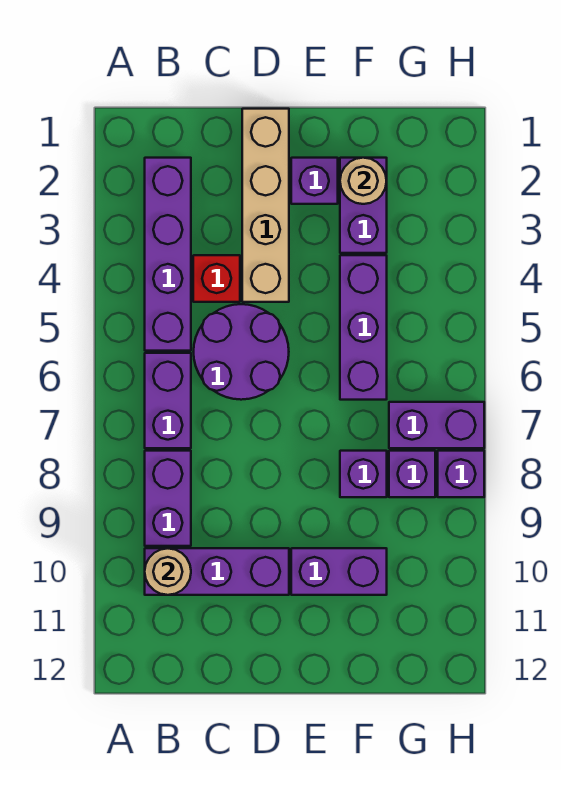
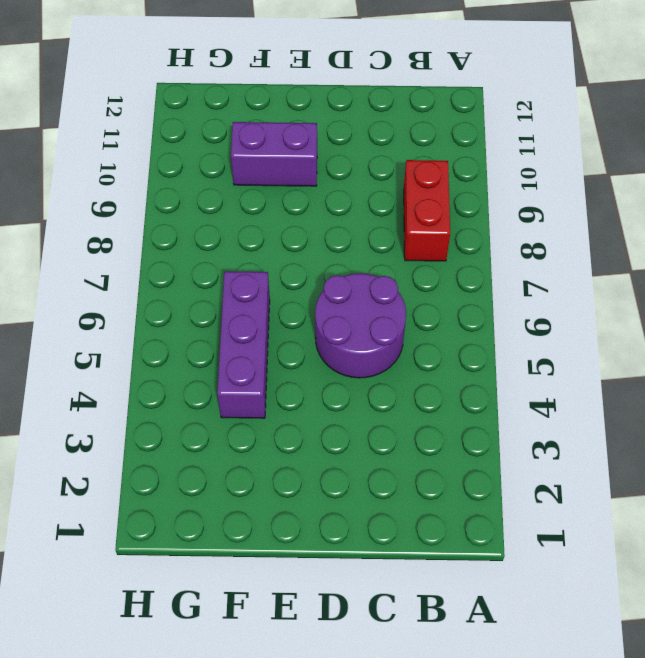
red 1x2 brick [404,160,450,261] -> purple 1x2 brick [145,451,191,546]
none -> purple 1x4 brick [145,158,191,351]
none -> purple 1x2 brick [145,353,191,448]
none -> purple 1x3 brick [145,548,289,595]

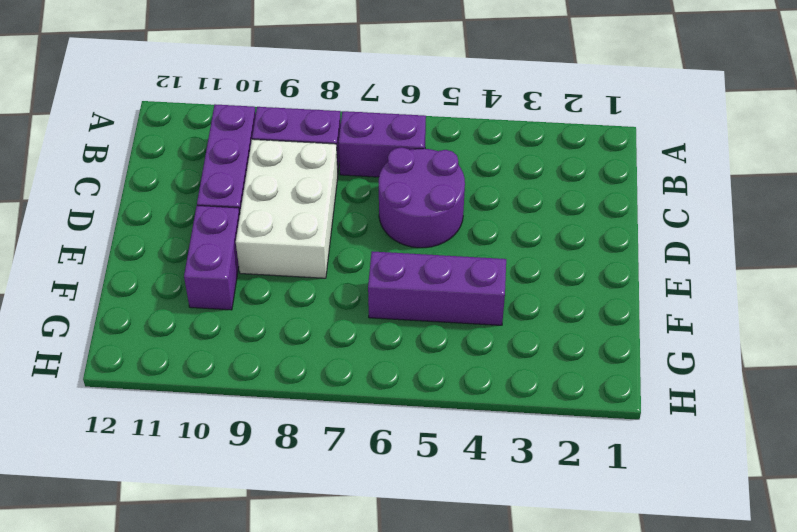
white 2x3 brick [236,139,338,278] -> none
none -> purple 1x4 brick [145,158,191,351]
none -> red 1x1 brick [193,255,240,302]
none -> tan 1x4 brick [242,109,289,302]

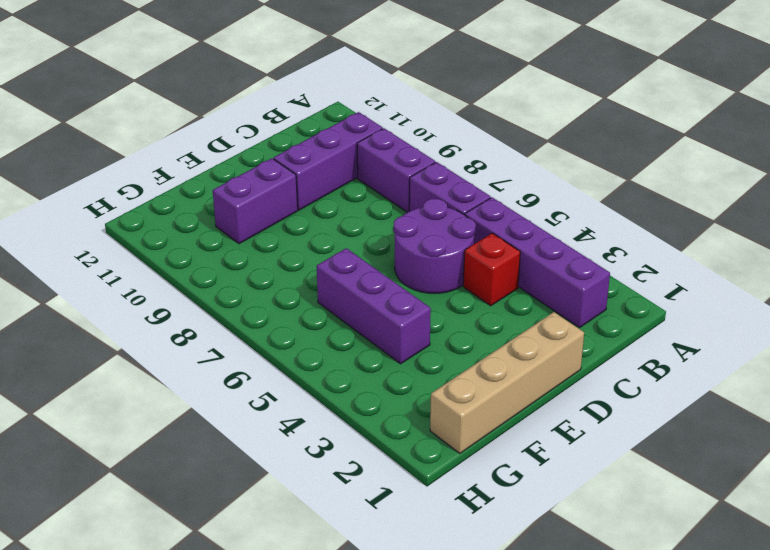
tan 1x4 brick [430,312,584,454] -> tan 1x4 brick turned to [242,109,289,302]
none -> purple 1x1 brick [291,158,338,204]
none -> purple 1x2 brick [340,158,387,253]
none -> purple 1x1 brick [340,451,387,497]

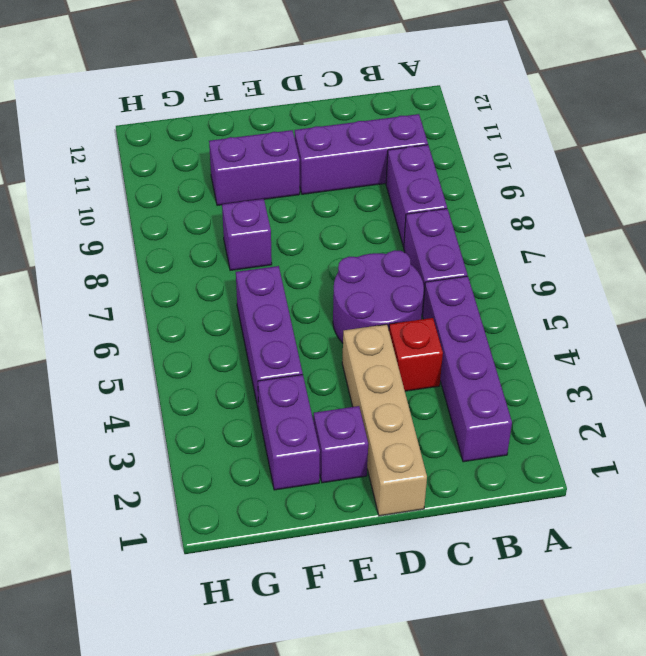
none -> purple 1x2 brick [389,402,484,448]
none -> purple 1x1 brick [389,451,435,497]
none -> purple 1x1 brick [438,451,484,497]

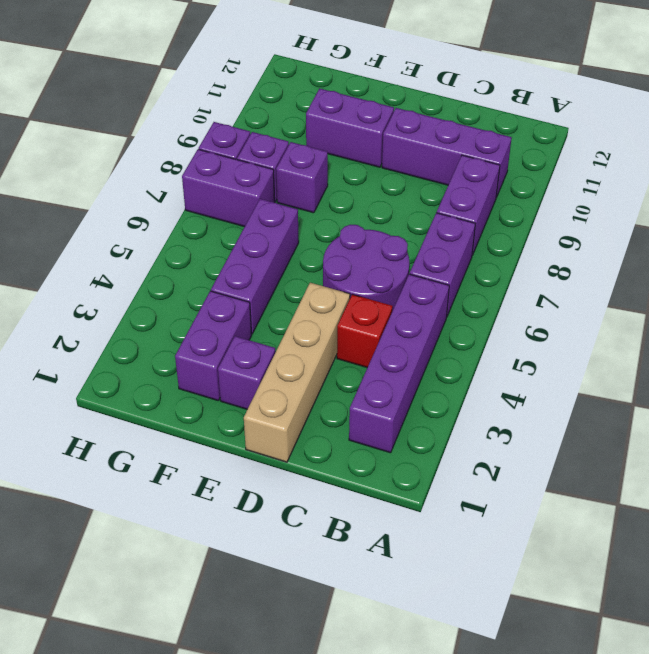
none -> tan 1x1 round brick [145,548,191,595]
none -> tan 1x1 round brick [340,158,387,204]

